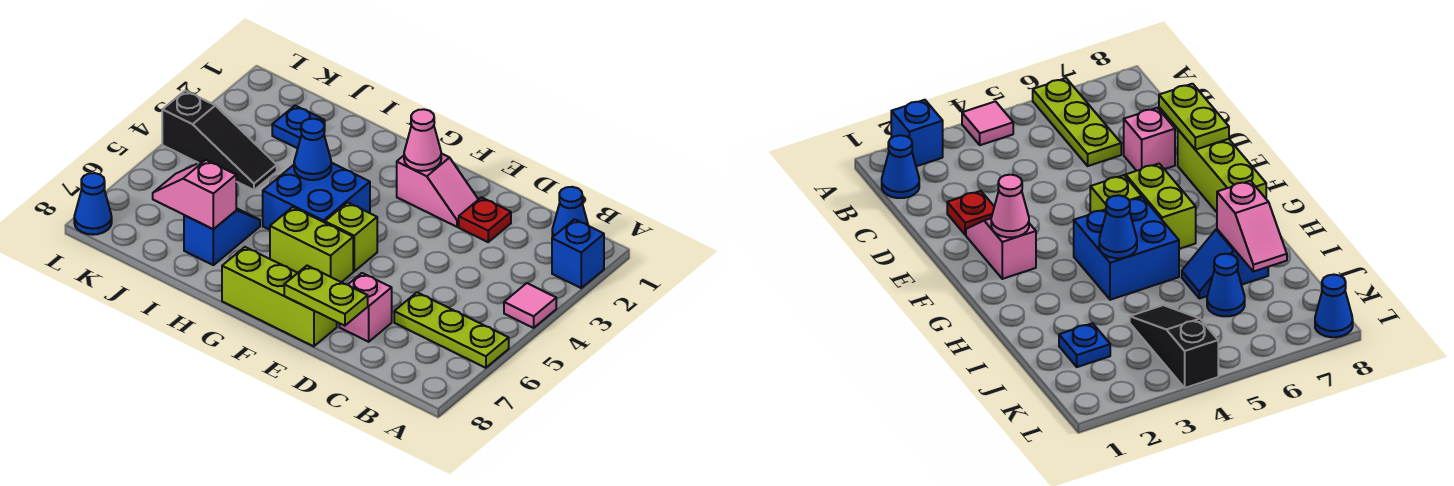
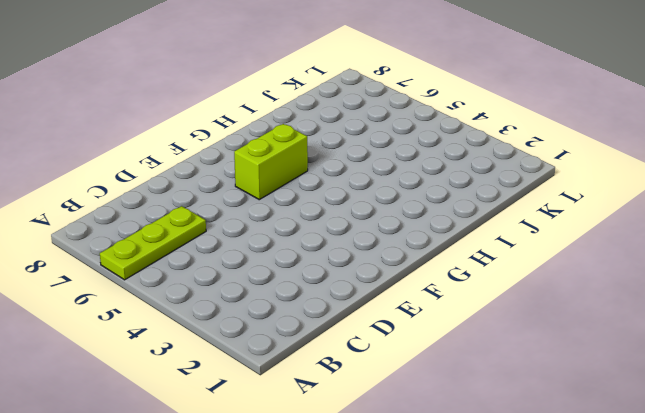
none -> blue 1x1 brick [552,219,604,288]
none -> pink 1x1 tile [504,283,556,328]
none -> blue 1x1 cone [552,187,588,237]

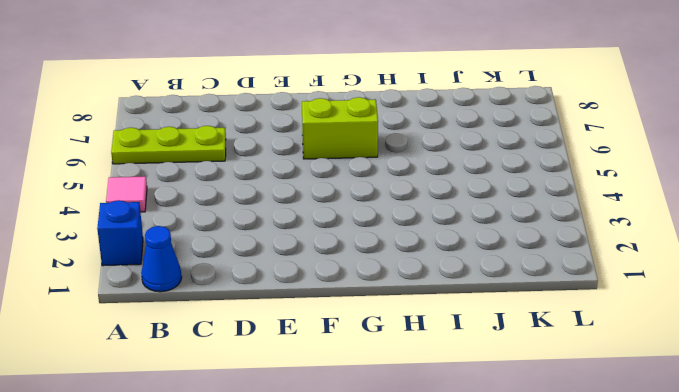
none -> red 1x1 plate [459,197,511,242]
none -> pink 1x1 brick [339,273,392,342]
none -> pink 1x2 slope [397,153,479,227]

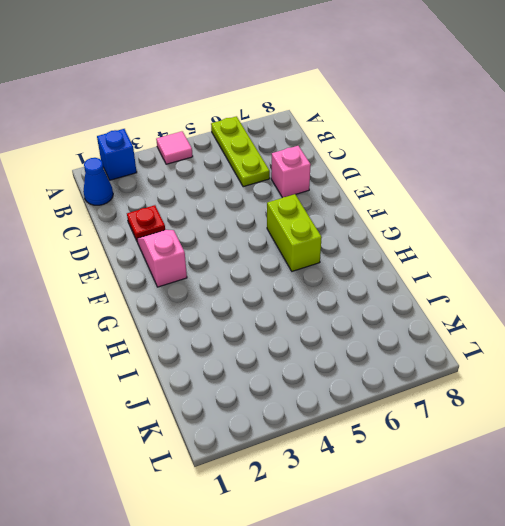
none -> lime 1x3 brick [222,247,337,346]
none -> lime 1x1 brick [325,202,377,271]
none -> blue 2x2 brick [263,163,370,230]

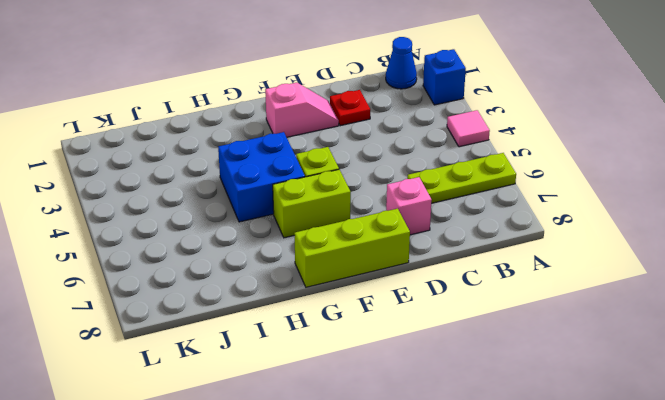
none -> blue 1x2 slope [184,208,260,265]
none -> blue 1x1 plate [272,106,325,148]
none -> black 1x3 slope [162,91,277,190]

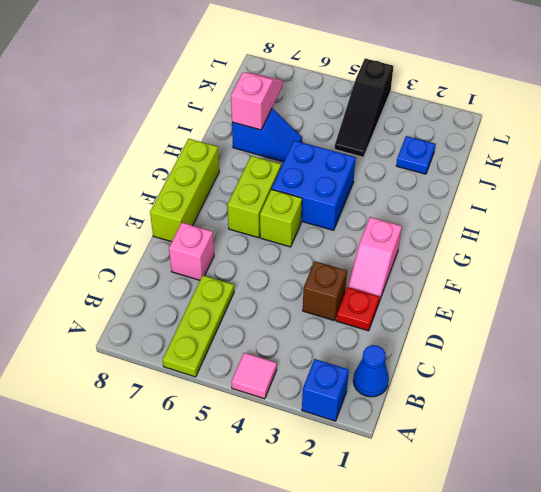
brown 1x1 brick [303,261,347,321] -> none
none -> blue 1x1 cone [1207,254,1245,316]
none -> blue 1x1 cone [74,173,112,235]
none -> lime 1x2 plate [284,266,368,326]

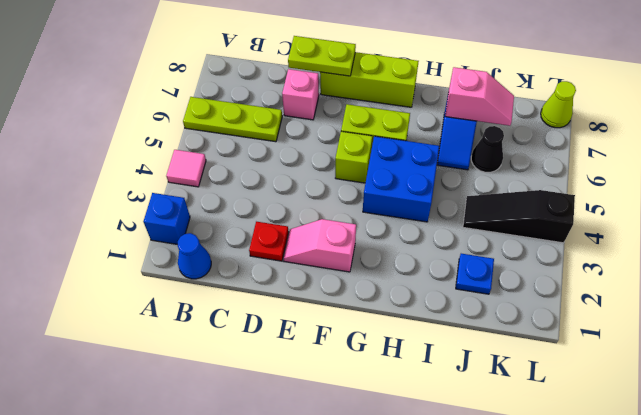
black 1x1 cone [471,126,504,172] -> blue 1x1 cone [1207,254,1245,316]
lime 1x1 cone [541,81,576,128] -> blue 1x1 cone [74,173,112,235]
none -> pink 1x1 cone [404,109,441,171]
none -> blue 1x1 cone [294,119,331,180]

